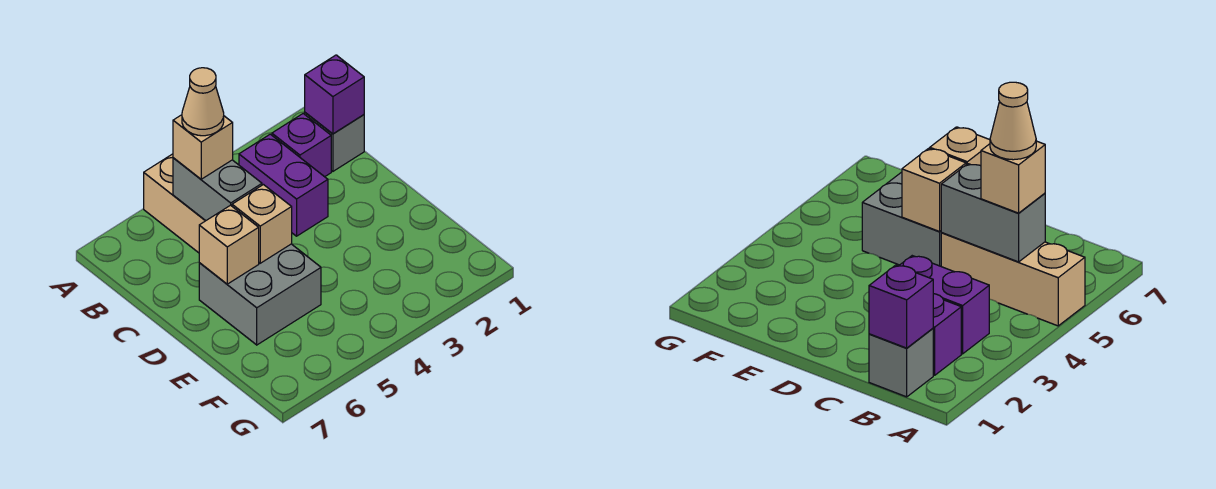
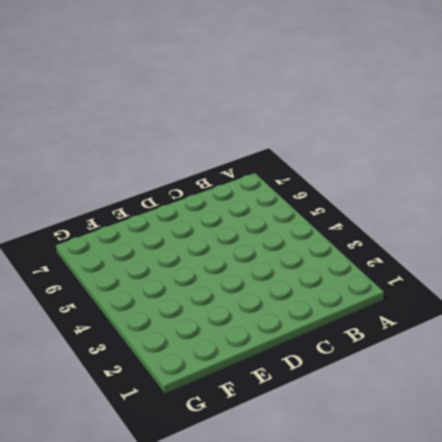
none -> tan 1x3 brick [144,154,205,253]
none -> grey 1x1 brick [305,113,364,171]

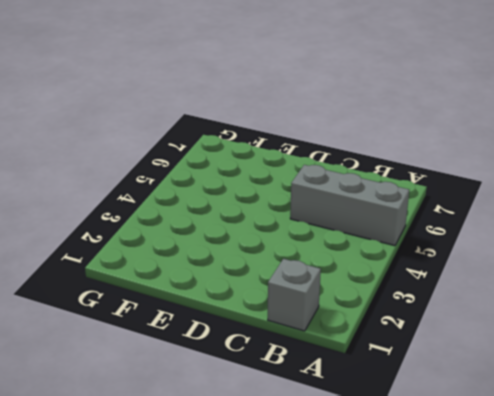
grey 1x3 brick [290,165,409,246] -> tan 1x3 brick [144,154,205,253]
none -> purple 1x1 brick [272,114,331,177]
none -> purple 1x2 brick [239,134,328,236]

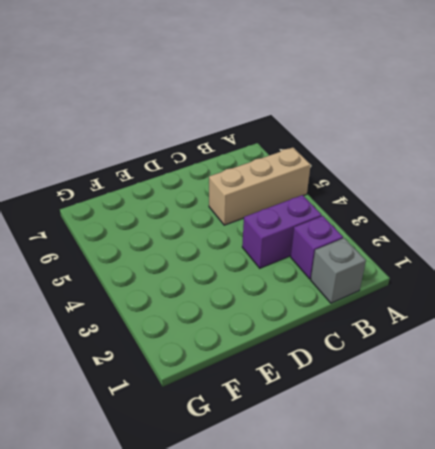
none -> grey 2x2 brick [199,244,321,345]
none -> purple 1x1 brick [305,55,364,134]

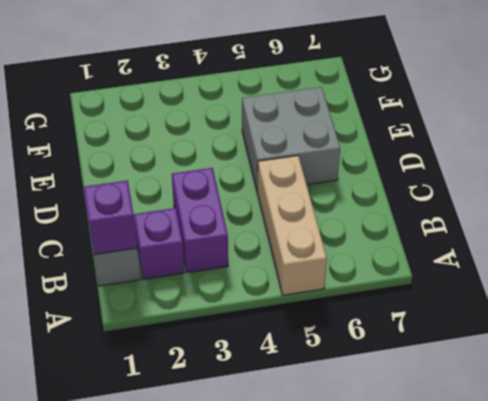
none -> grey 1x2 brick [173,158,262,221]
none -> tan 1x1 brick [232,185,292,263]

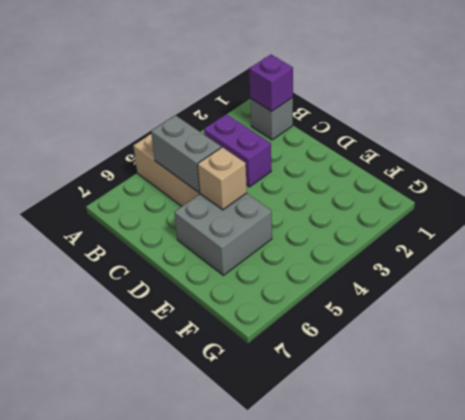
none -> purple 1x1 brick [272,114,331,177]
none -> tan 1x1 brick [199,205,259,284]

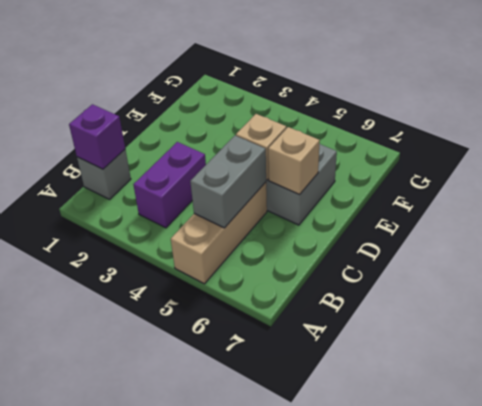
none -> purple 1x1 brick [272,114,331,177]
none -> tan 1x1 brick [173,115,233,179]

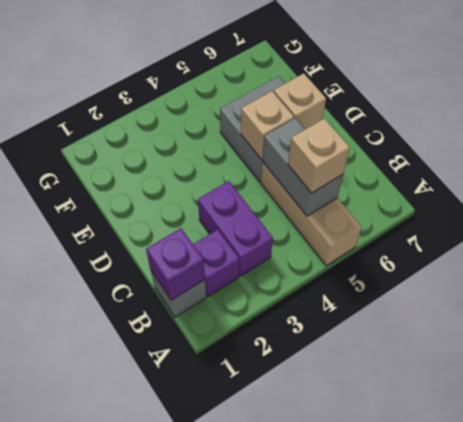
none -> tan 1x1 cone [182,68,224,136]

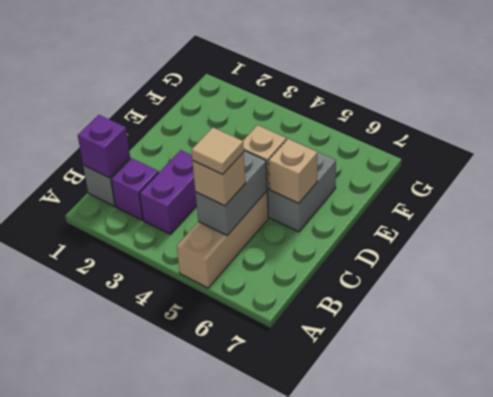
tan 1x1 tile [191,128,244,174] -> tan 1x1 cone [182,68,224,136]

